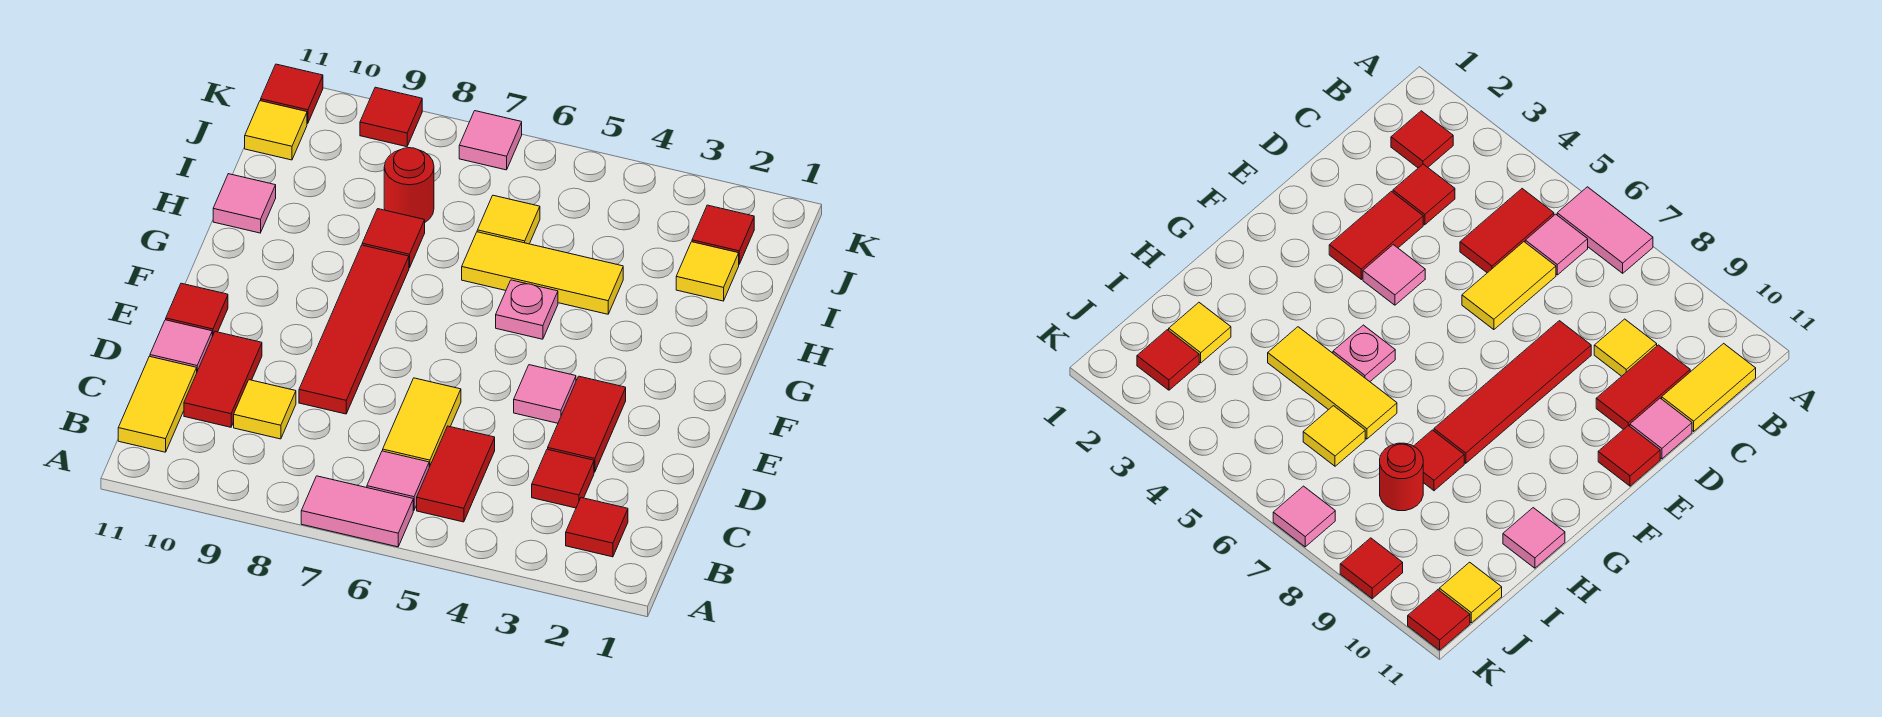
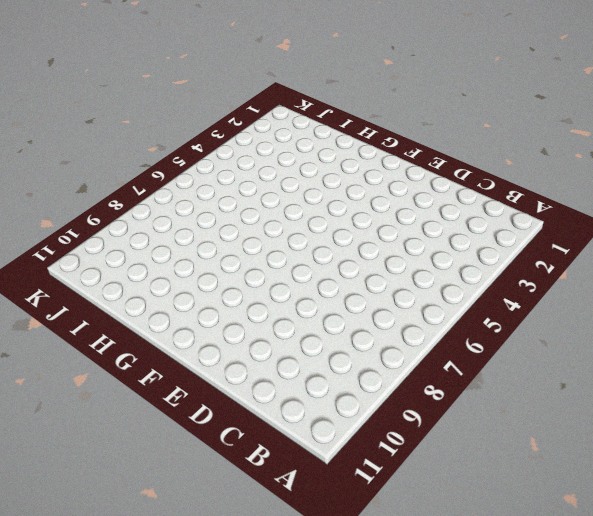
none -> pink 1x2 tile [301,476,413,547]
none -> red 1x1 tile [566,498,628,557]
none -> red 1x2 tile [417,426,495,522]

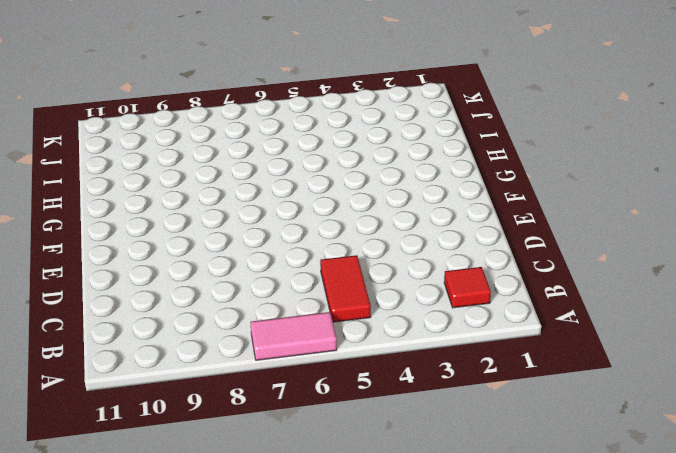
none -> pink 1x1 tile [367,451,429,510]
none -> yellow 1x2 tile [118,356,197,452]
none -> red 1x1 tile [532,449,594,508]

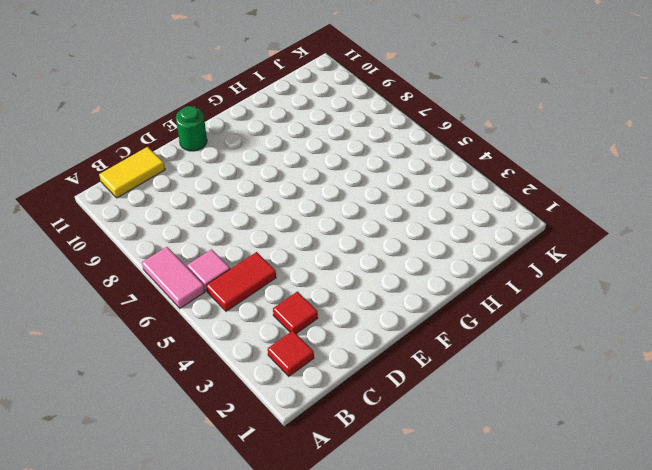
green 1x1 round brick [176,106,207,151] -> red 1x1 tile [166,283,228,336]
none -> yellow 1x2 tile [383,378,461,467]
none -> yellow 1x1 tile [234,380,296,439]
none -> red 1x2 tile [184,332,262,427]

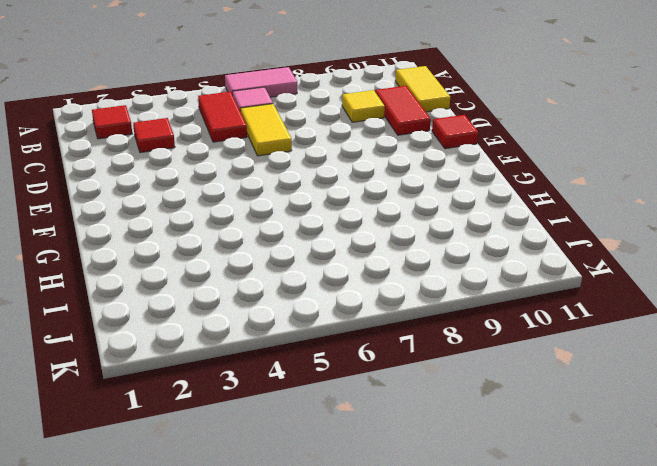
none -> red 1x2 tile [548,376,626,472]
none -> red 1x4 tile [299,245,409,414]
none -> pink 1x1 tile [150,320,212,371]

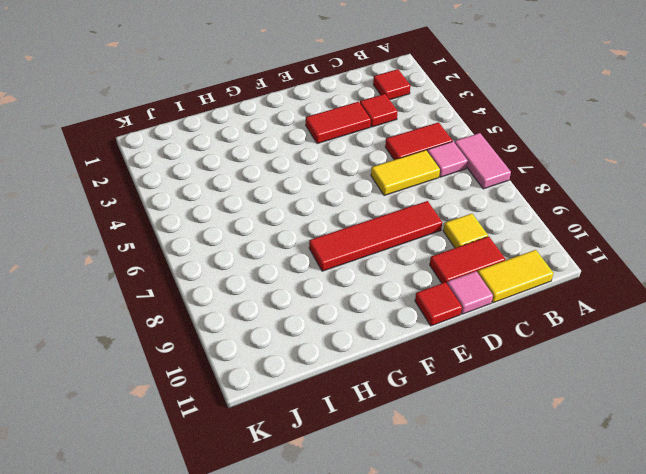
none -> pink 1x1 tile [514,365,576,423]
none -> pink 1x1 plate [496,280,558,339]
none -> yellow 1x3 tile [462,232,623,314]

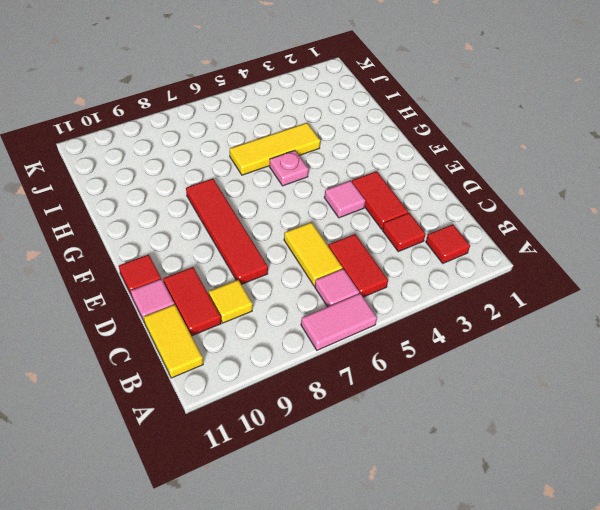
none -> red 1x1 tile [362,209,425,268]
none -> pink 1x1 tile [213,174,276,233]
none -> yellow 1x1 tile [676,242,739,301]

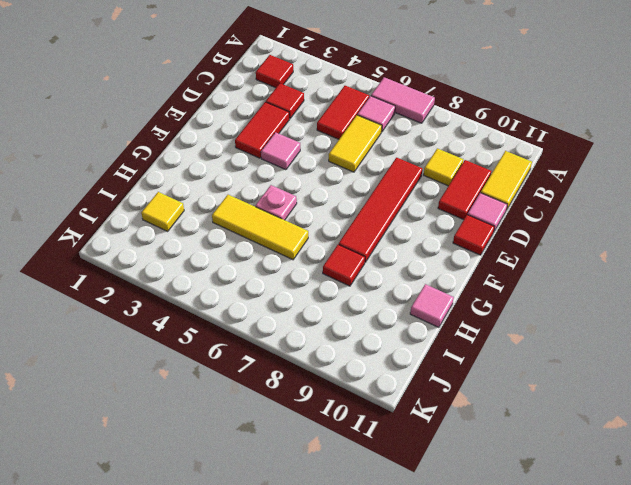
none -> yellow 1x1 tile [477,195,540,244]
none -> red 1x1 round brick [384,148,434,222]
none -> red 1x1 tile [692,205,754,264]

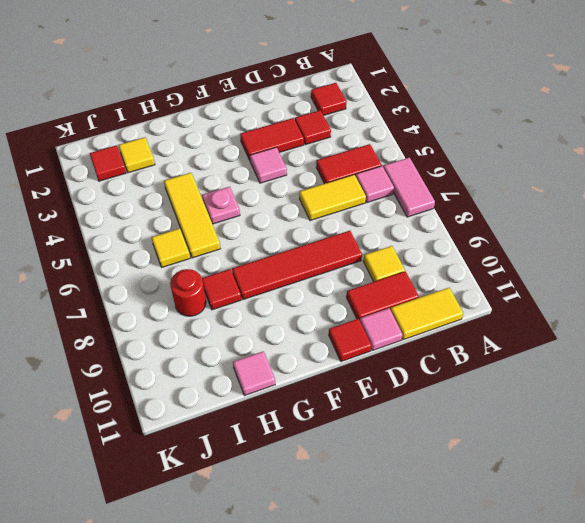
none -> yellow 1x1 tile [245,101,307,160]
none -> pink 1x1 tile [459,111,522,170]
none -> red 1x1 tile [360,87,422,147]

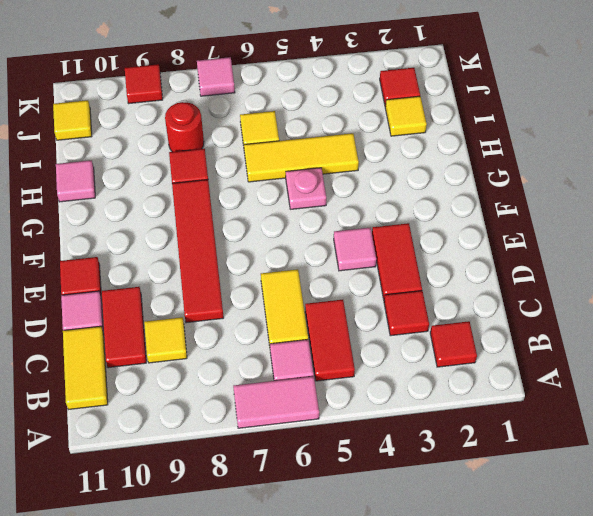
none -> red 1x1 tile [261,64,323,124]

